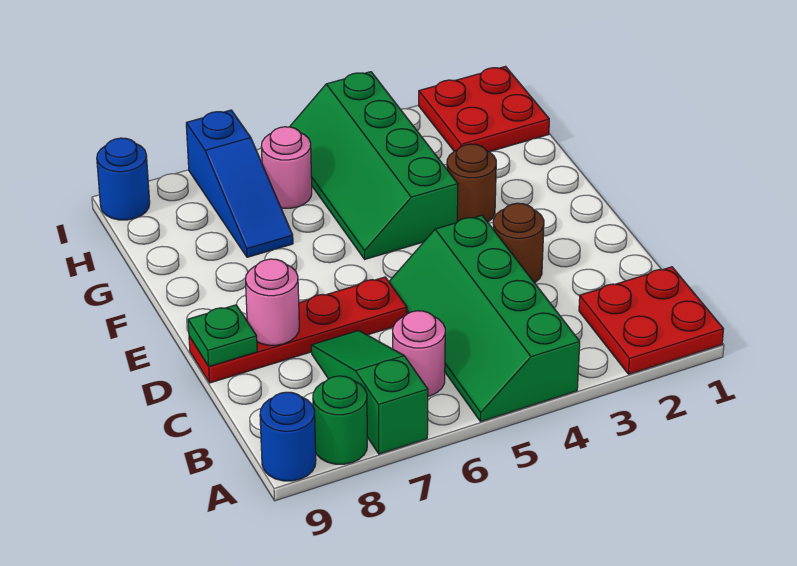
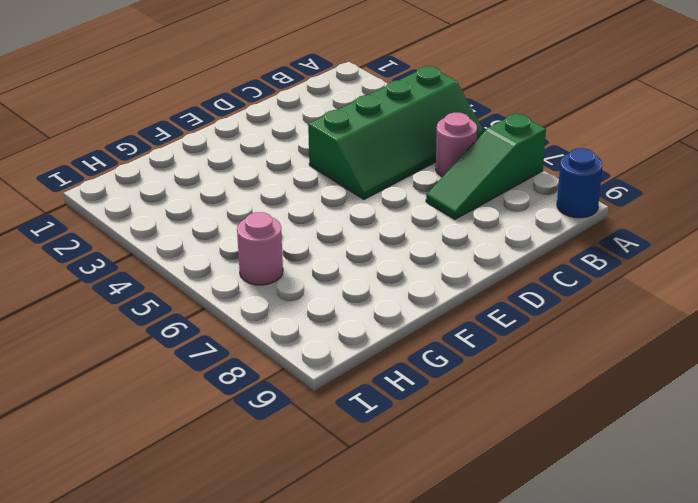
none -> red 2x2 plate [579,267,723,374]
none -> green 1x1 round brick [313,376,367,464]
none -> brown 1x1 round brick [493,203,544,283]

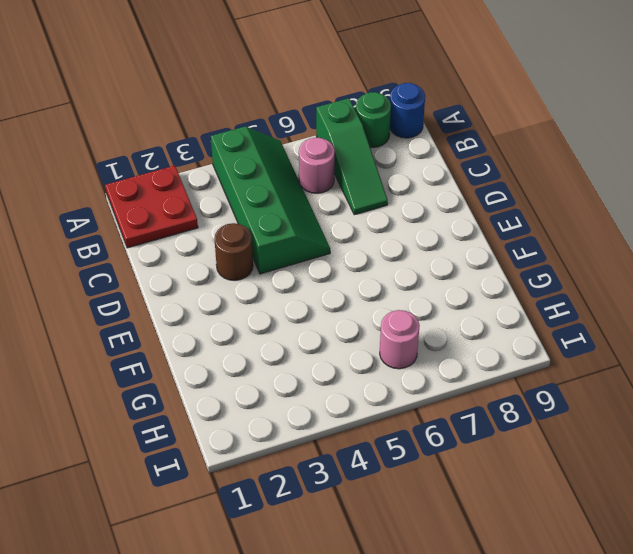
none -> red 1x4 plate [189,277,407,383]
none -> brown 1x1 round brick [447,144,496,222]
none -> green 2x4 slope [290,72,458,259]

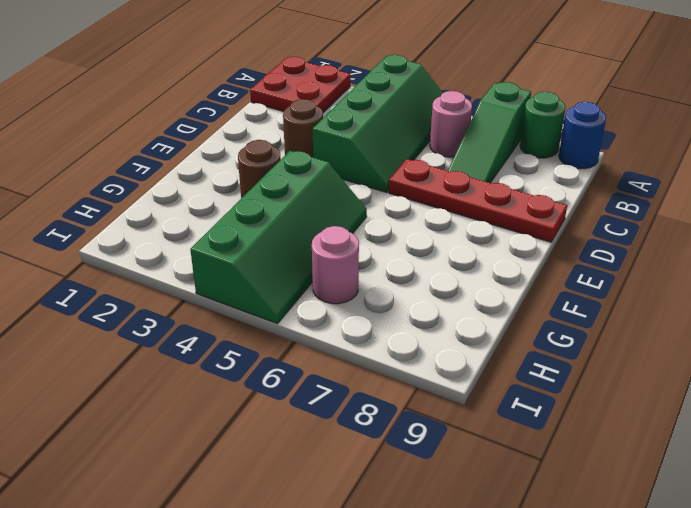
none -> blue 1x3 slope [186,110,293,257]
none -> red 2x2 plate [419,66,549,152]
none -> blue 1x1 round brick [97,138,150,220]

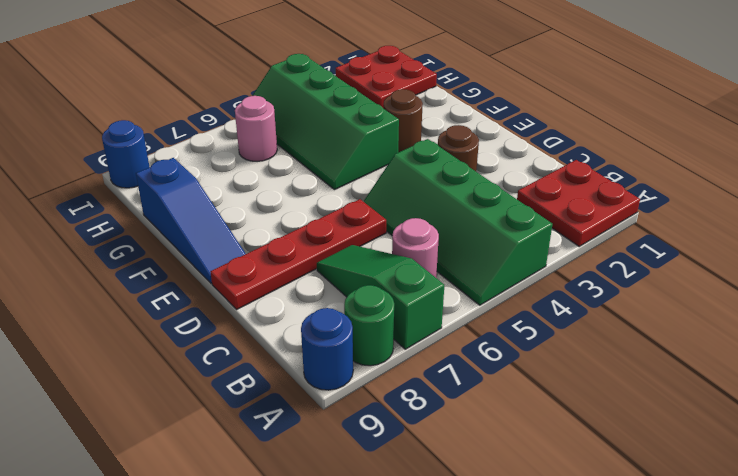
blue 1x3 slope [136,158,246,284] -> blue 1x3 slope moved to [186,110,293,257]
none -> pink 1x1 round brick [246,259,299,345]
none -> green 1x1 plate [188,305,257,366]

